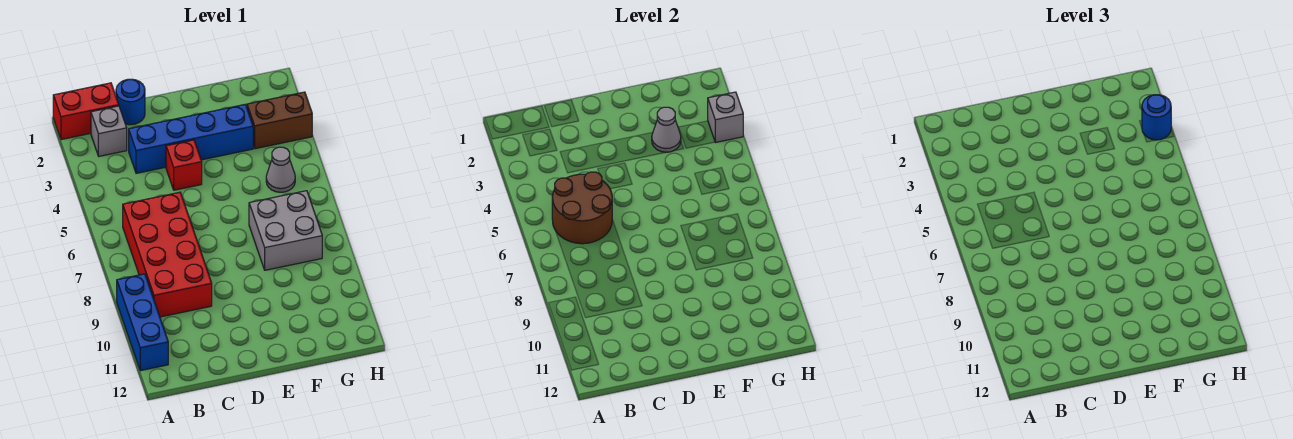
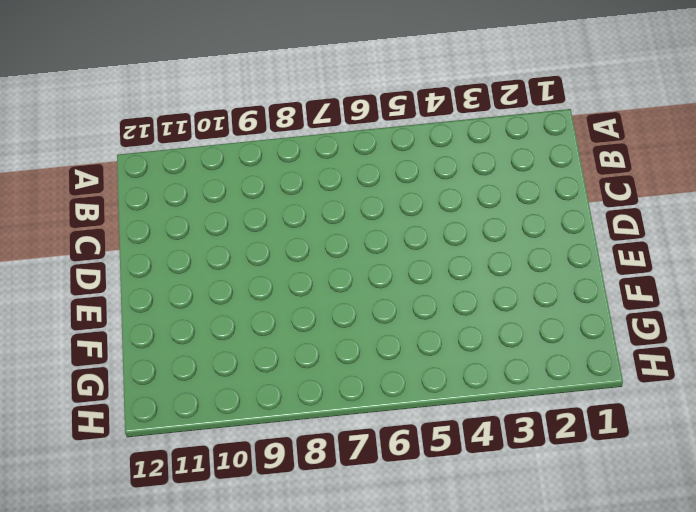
none -> red 1x2 brick [53,83,119,140]
none -> blue 1x3 brick [117,274,168,371]
none -> grey 1x1 brick [91,106,127,156]

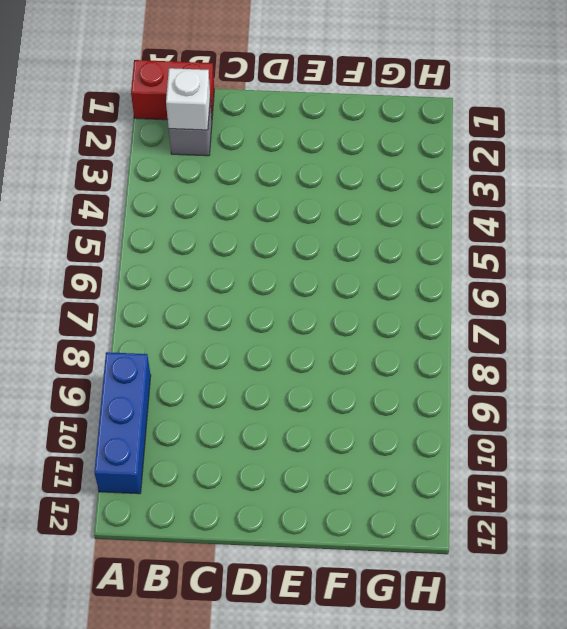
white 1x1 brick [166,68,210,130] -> none
none -> red 2x4 brick [123,192,212,317]
none -> blue 1x1 round brick [116,79,145,125]
none -> blue 1x4 brick [129,105,253,173]

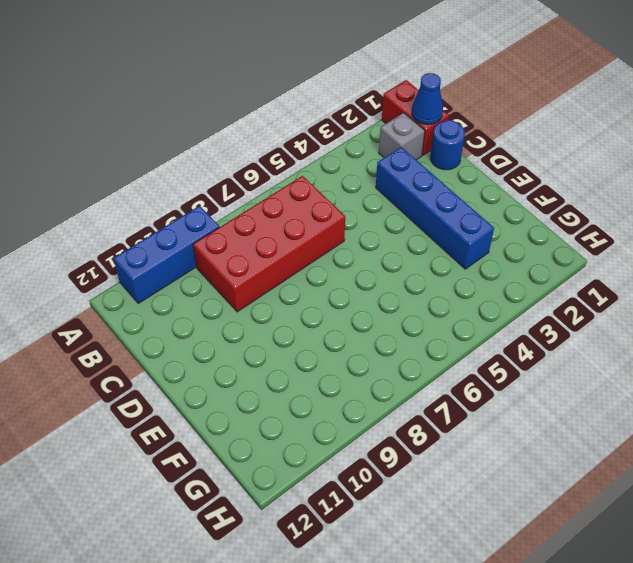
blue 1x1 cone [412,73,443,125] -> none
none -> red 1x1 brick [166,140,202,190]
none -> grey 2x2 brick [249,191,322,270]
none -> brown 1x2 brick [247,92,312,149]

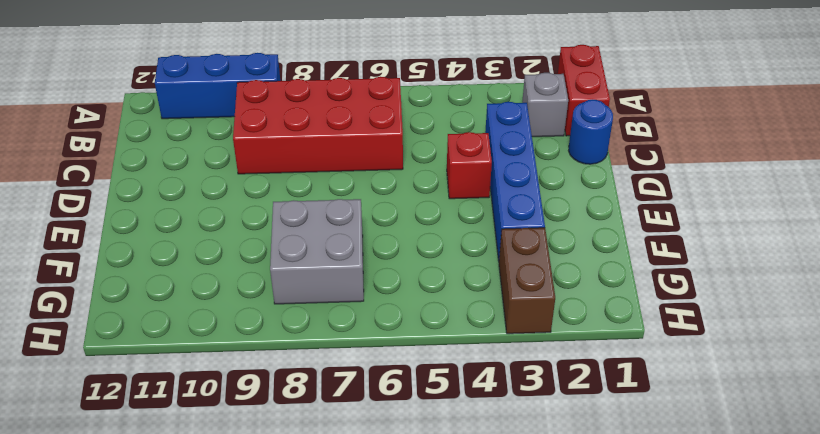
none -> grey 1x1 cone [266,147,295,192]
none -> brown 2x2 round brick [552,172,612,244]
none -> grey 1x1 cone [652,107,681,152]

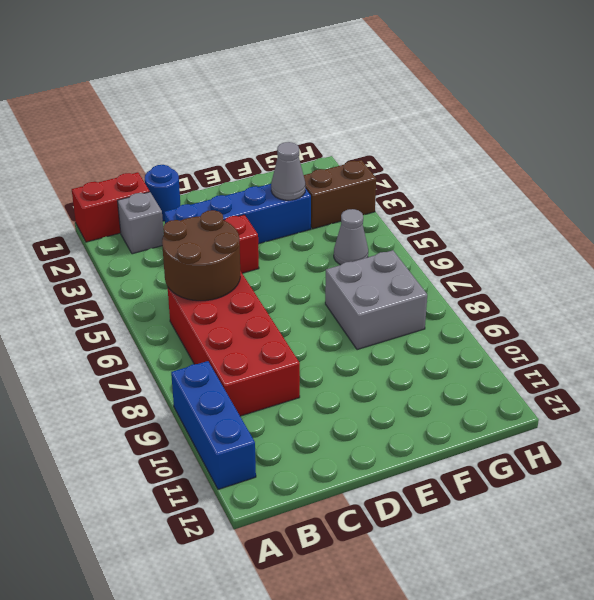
none -> grey 1x1 brick [708,92,743,143]
none -> blue 1x1 round brick [1142,95,1171,140]

